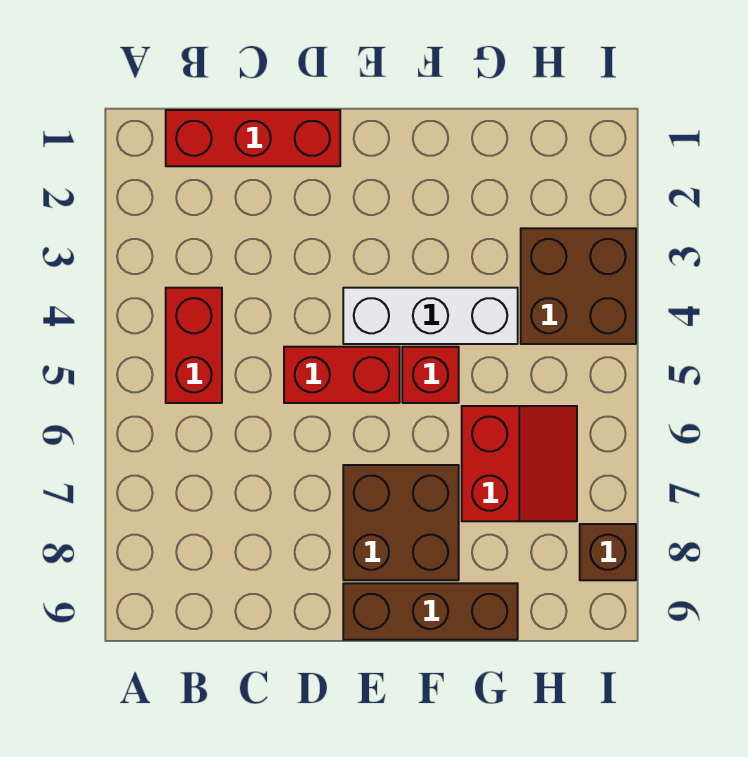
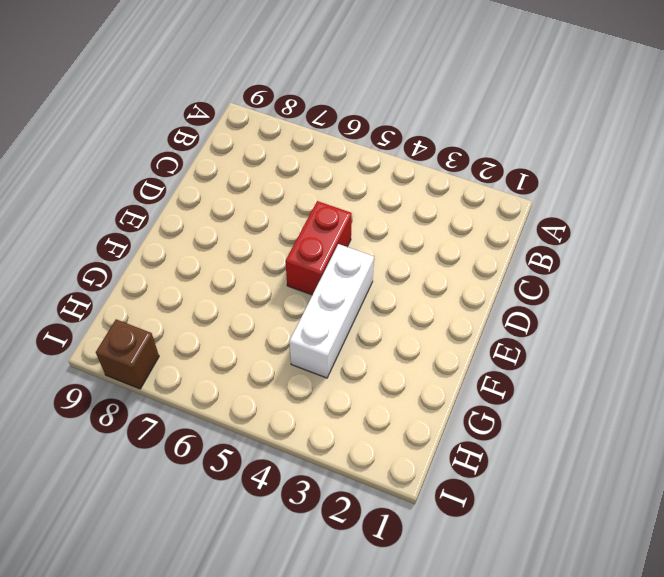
none -> red 1x3 brick [166,110,340,166]
none -> red 1x2 brick [166,288,222,403]

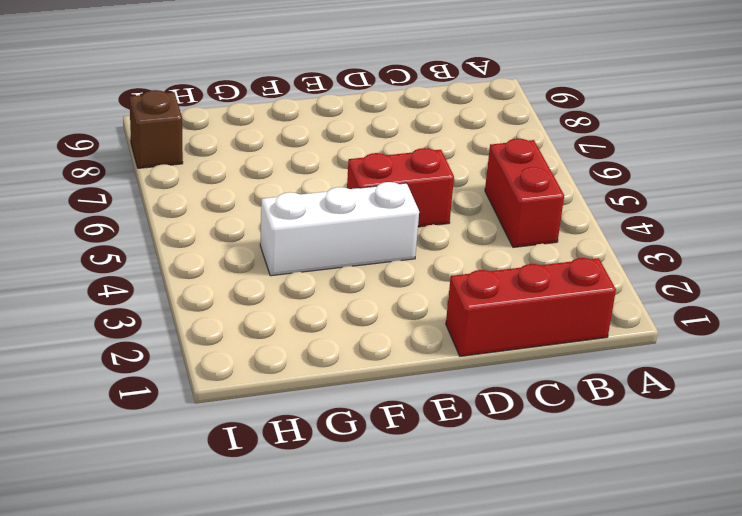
none -> brown 2x2 brick [343,465,459,580]
none -> brown 1x3 brick [343,583,518,640]

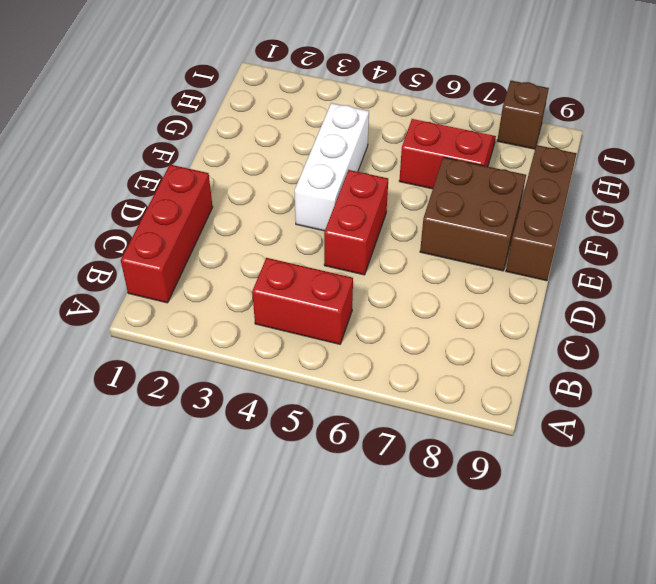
none -> red 1x1 brick [402,347,459,403]
none -> brown 2x2 brick [521,228,636,344]

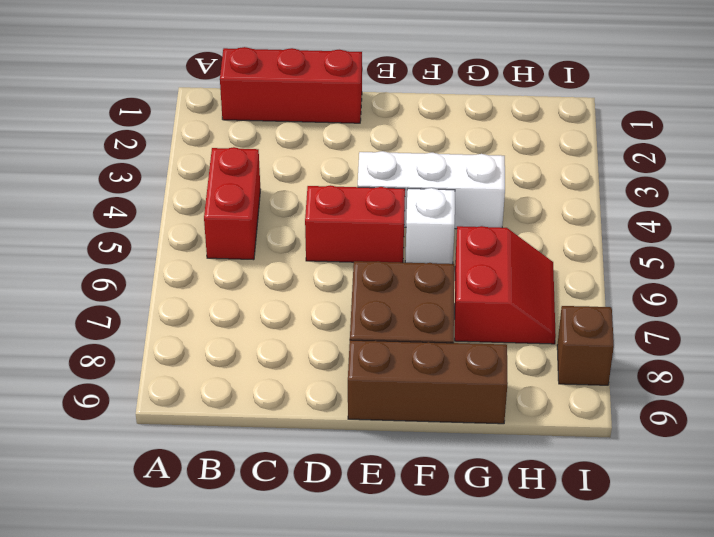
white 1x1 brick [405,188,455,264] -> red 1x1 brick [402,347,459,403]
none -> brown 2x2 brick [521,228,636,344]

